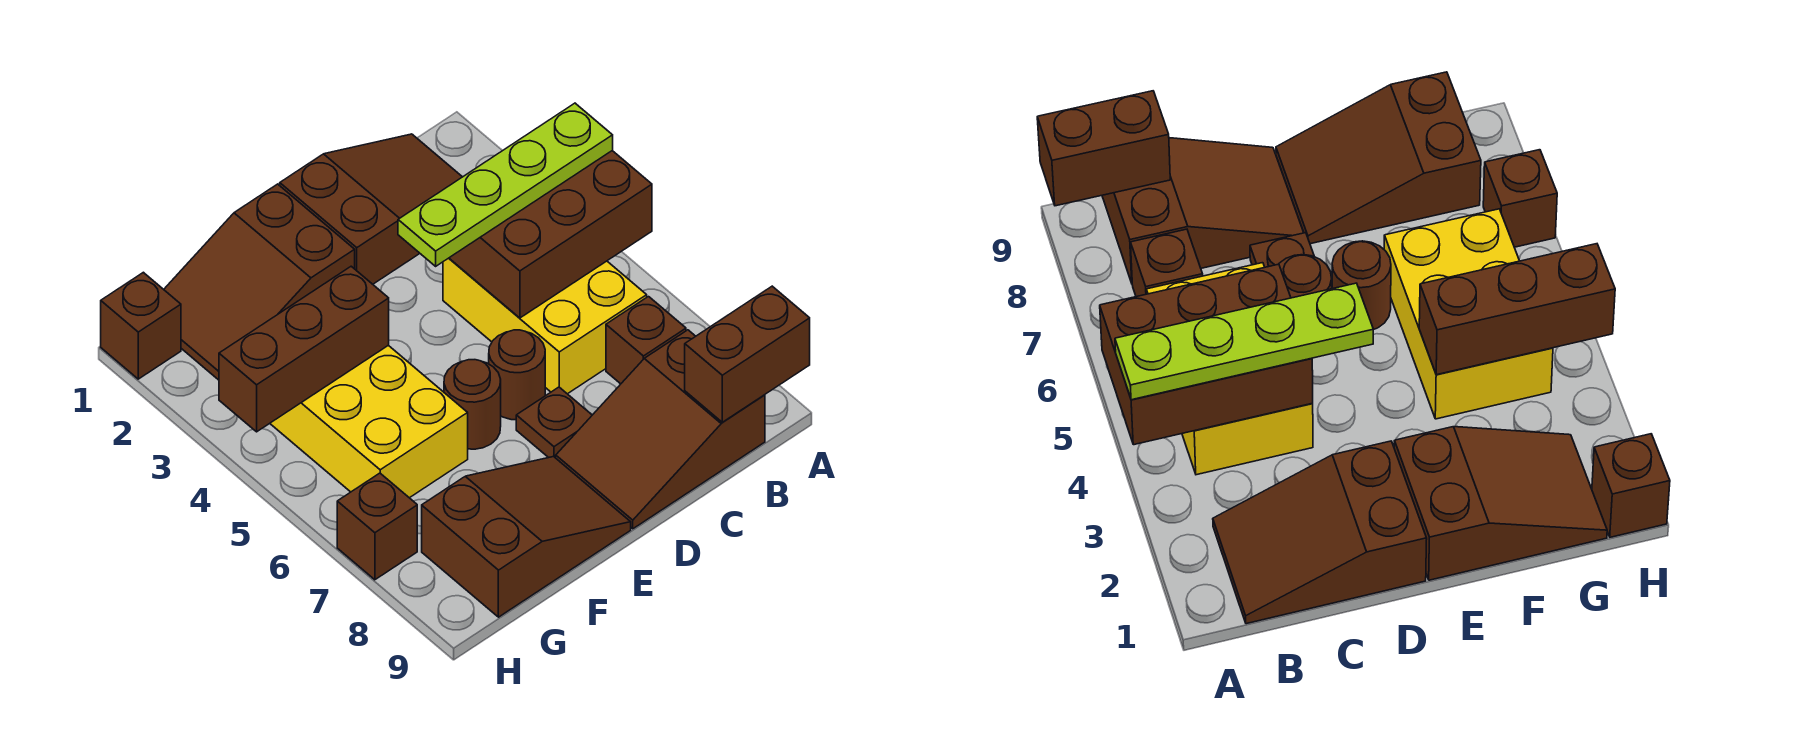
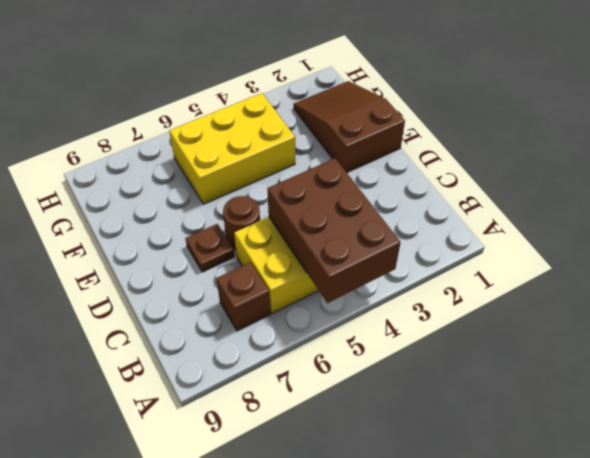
none -> brown 2x3 slope [280,134,462,284]
none -> brown 2x3 slope [556,330,765,529]
none -> brown 1x1 round brick [444,360,501,449]

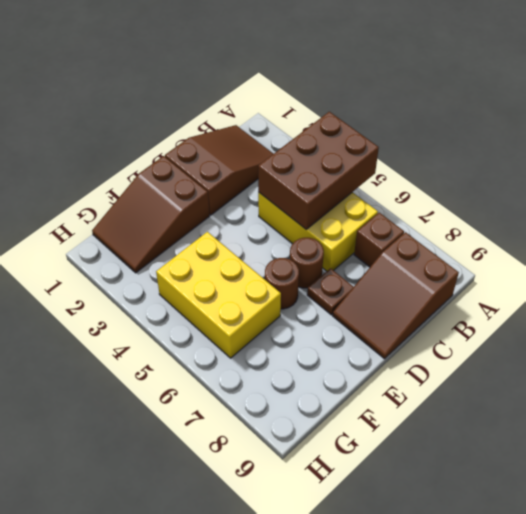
none -> brown 2x3 slope [422,457,631,617]
none -> brown 1x1 brick [101,272,181,379]
none -> brown 1x1 brick [337,473,417,580]

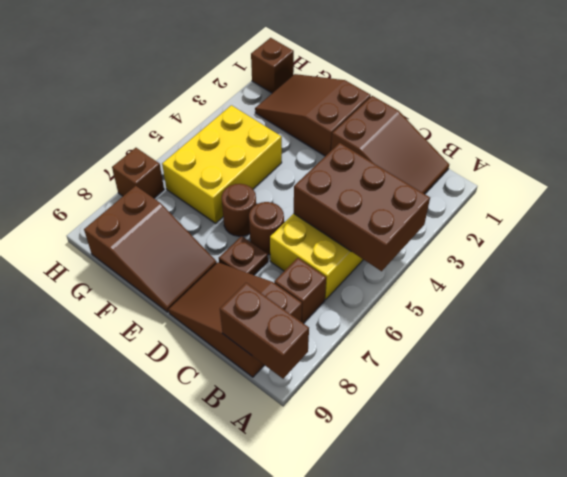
none -> brown 1x3 brick [219,266,389,432]
none -> lime 1x4 plate [398,103,613,266]

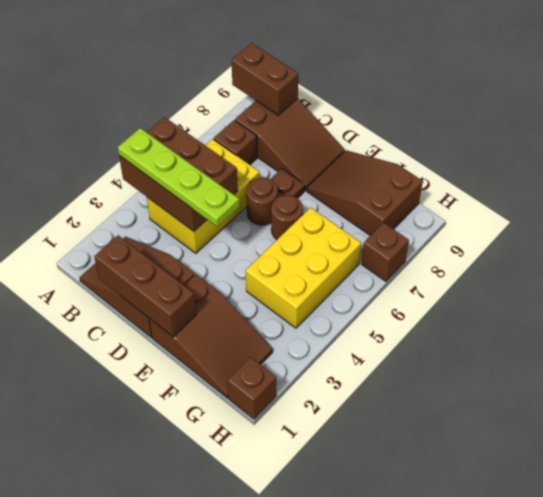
brown 1x3 brick [94,235,196,337] -> brown 1x3 brick moved to [219,266,389,432]

